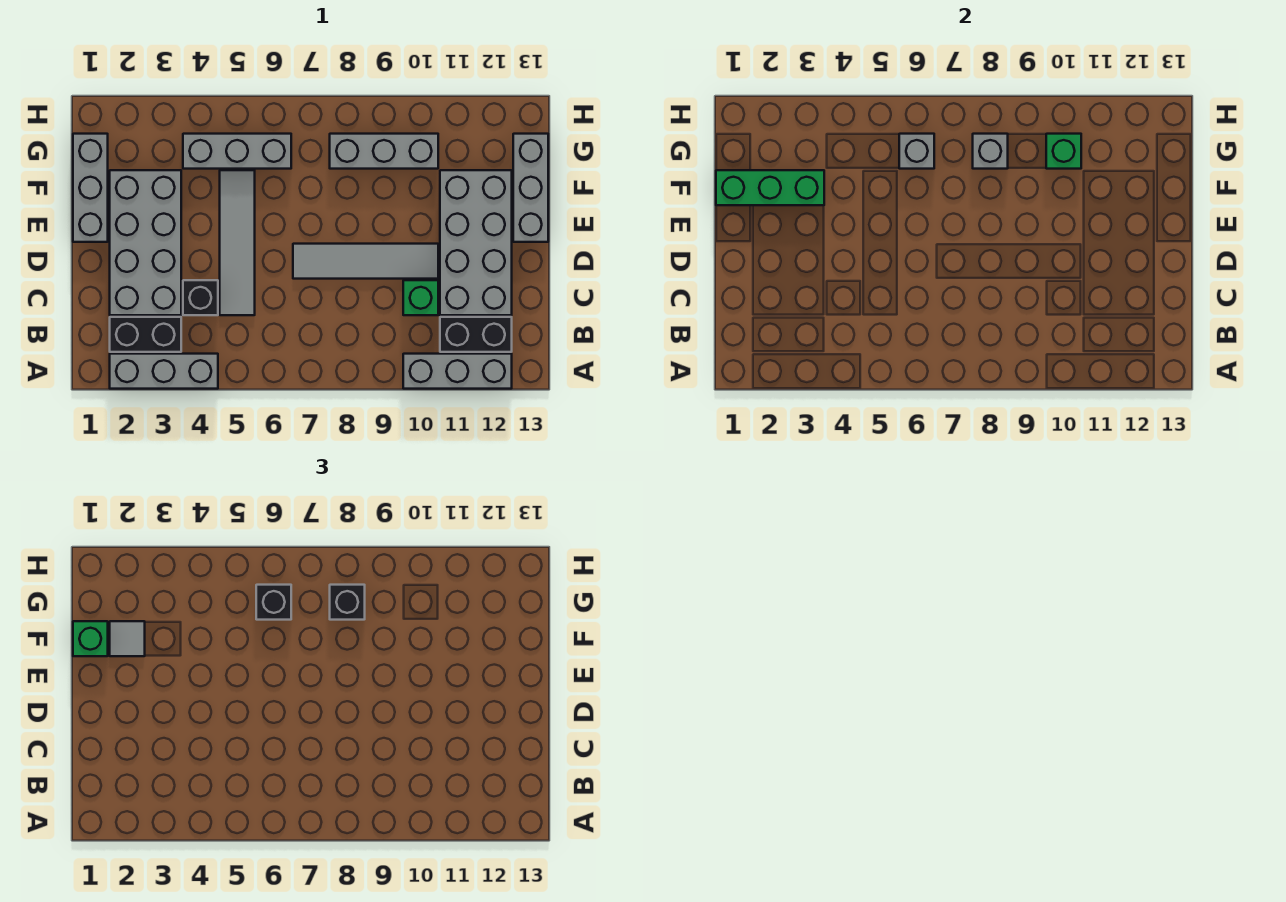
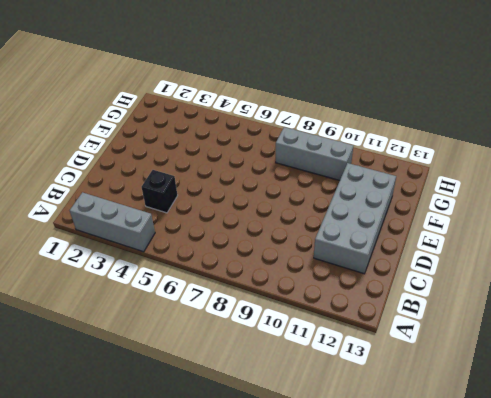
none -> grey 1x3 brick [403,354,512,389]
none -> black 1x2 brick [110,317,181,352]
none -> black 1x2 brick [440,317,512,352]

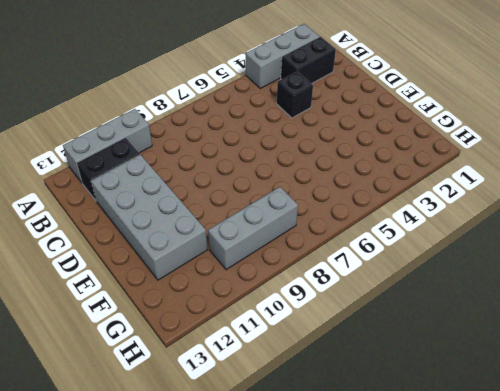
none -> grey 2x4 brick [110,170,181,315]
none -> grey 1x4 tile [220,170,255,315]
none -> green 1x1 brick [403,280,438,315]

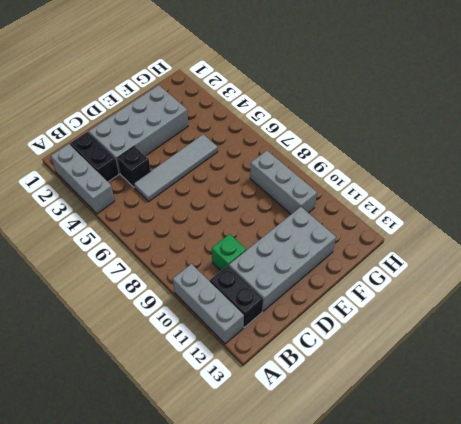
none -> grey 1x4 tile [293,244,438,279]
none -> grey 1x3 brick [73,134,108,242]
none -> grey 1x3 brick [513,134,548,242]

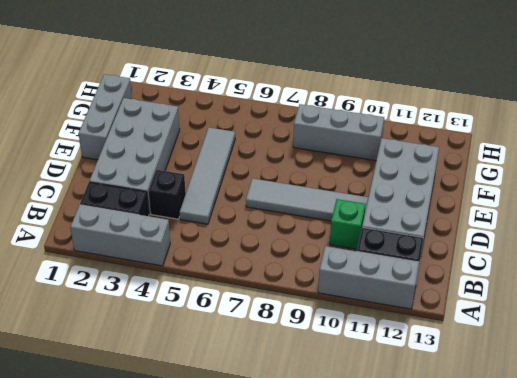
none -> grey 1x3 brick [513,134,548,242]
none -> grey 1x3 brick [183,134,291,169]
none -> green 1x3 brick [716,170,824,205]

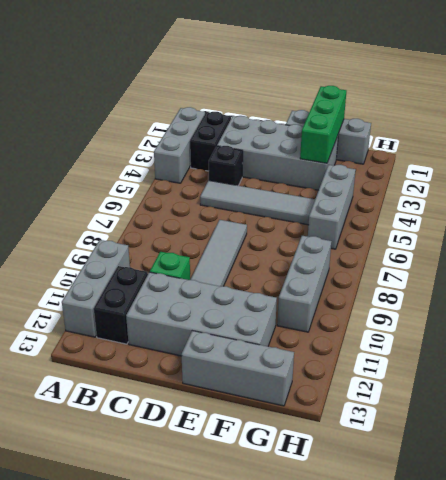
none -> grey 1x1 brick [899,134,934,169]
none -> grey 1x1 brick [973,134,1008,169]
none -> green 1x1 brick [1046,134,1081,169]

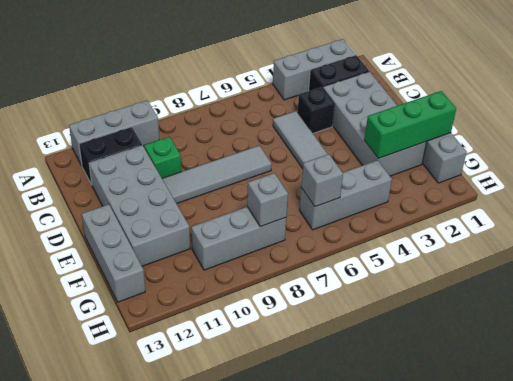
none -> green 1x1 brick [1046,134,1081,169]
none -> green 1x1 brick [73,621,108,656]
none -> grey 1x1 tile [110,621,145,656]

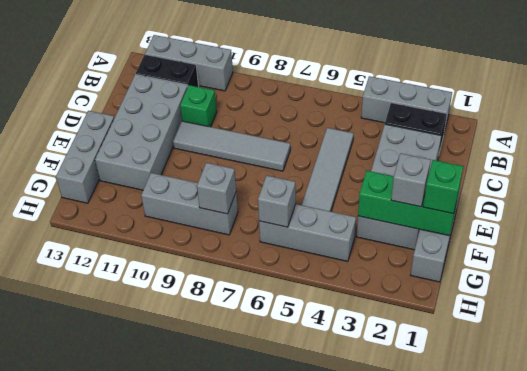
grey 1x1 brick [391,153,431,207] -> grey 1x1 tile [110,621,145,656]
none -> black 1x1 brick [183,280,218,315]
none -> green 1x1 brick [1046,134,1081,169]
none -> black 1x1 brick [256,585,291,620]

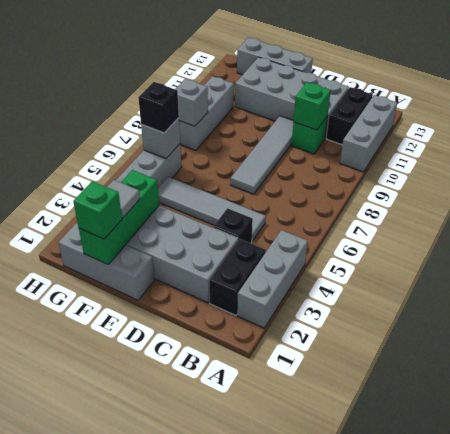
green 1x1 brick [294,82,331,130] -> green 1x1 brick moved to [1046,134,1081,169]
none -> black 1x1 brick [330,585,365,620]

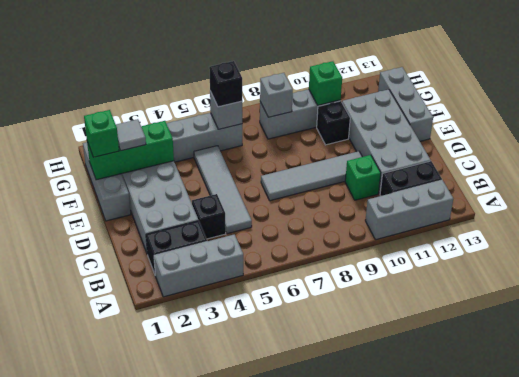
black 1x1 brick [317,101,350,145] -> black 1x1 brick moved to [330,585,365,620]

